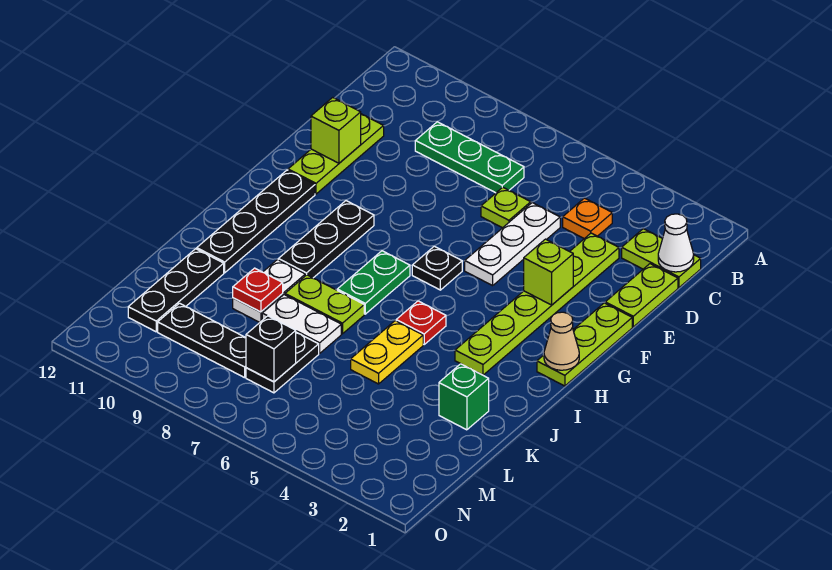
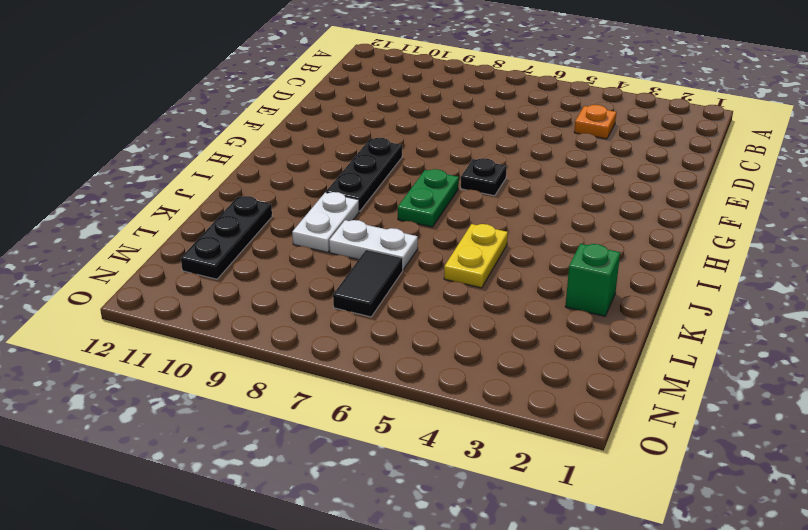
black 1x2 tile [333,250,403,317] -> black 1x2 plate [246,332,319,393]
none -> lime 1x2 plate [622,229,701,288]
none -> green 1x3 plate [415,122,524,193]
none -> lime 1x2 plate [605,264,678,327]

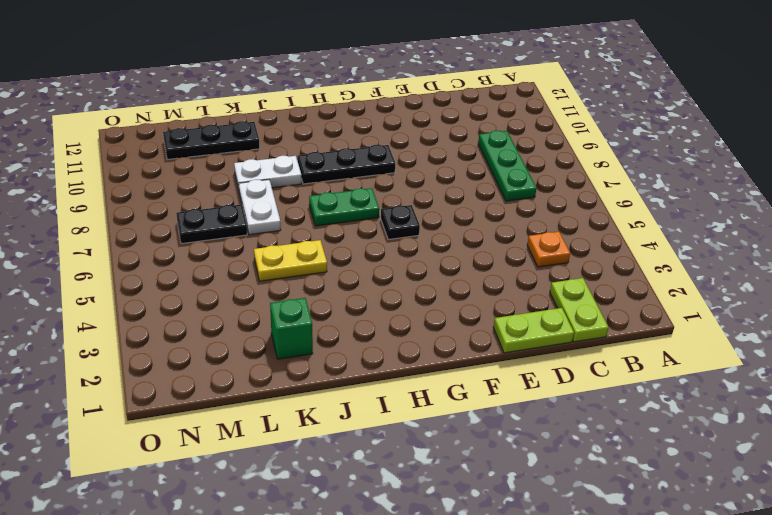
none -> lime 1x6 plate [455,233,619,375]
none -> white 1x3 plate [465,203,560,286]
none -> lime 1x1 plate [481,187,531,228]

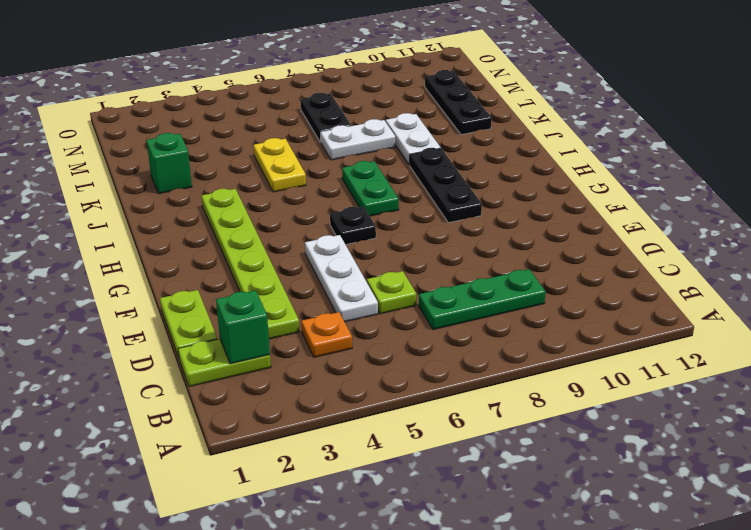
green 1x1 brick [216,290,270,364] -> none
none -> lime 1x3 plate [288,114,384,194]
none -> lime 1x3 plate [537,303,632,386]
none -> black 1x4 plate [197,170,315,273]

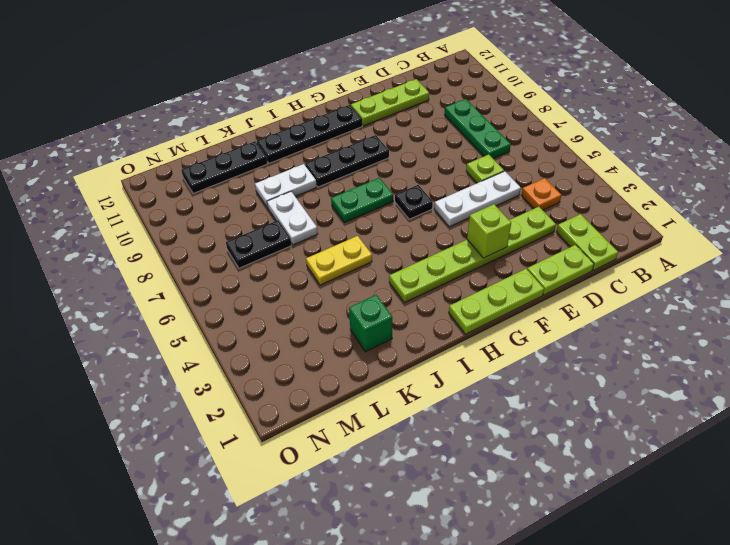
none -> red 1x1 plate [396,301,446,344]
none -> lime 1x2 plate [285,275,364,334]
none -> black 1x3 plate [158,303,246,378]

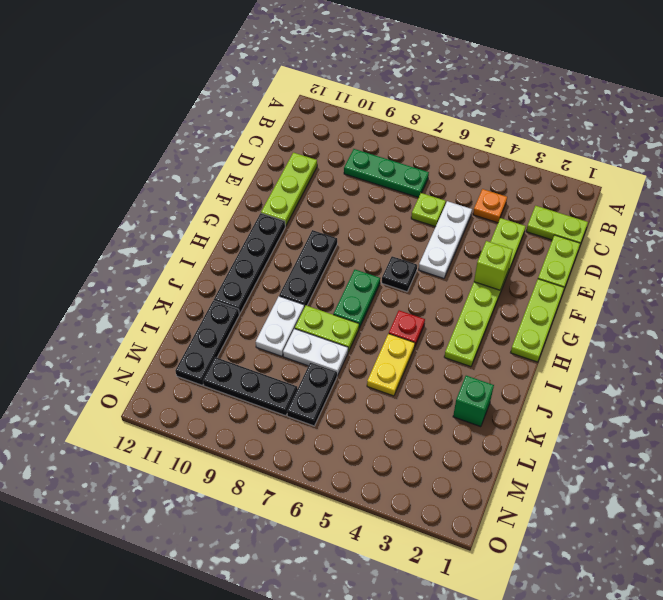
none -> white 1x1 cone [658,214,694,272]
none -> lime 1x1 brick [311,97,361,163]
none -> tan 1x1 cone [544,312,579,370]

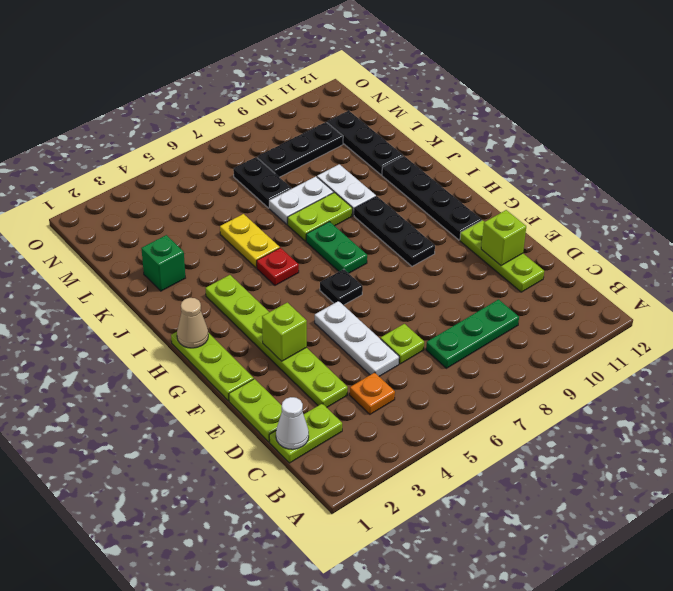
none -> red 1x1 plate [233,268,283,312]
none -> black 1x1 brick [246,316,296,382]

